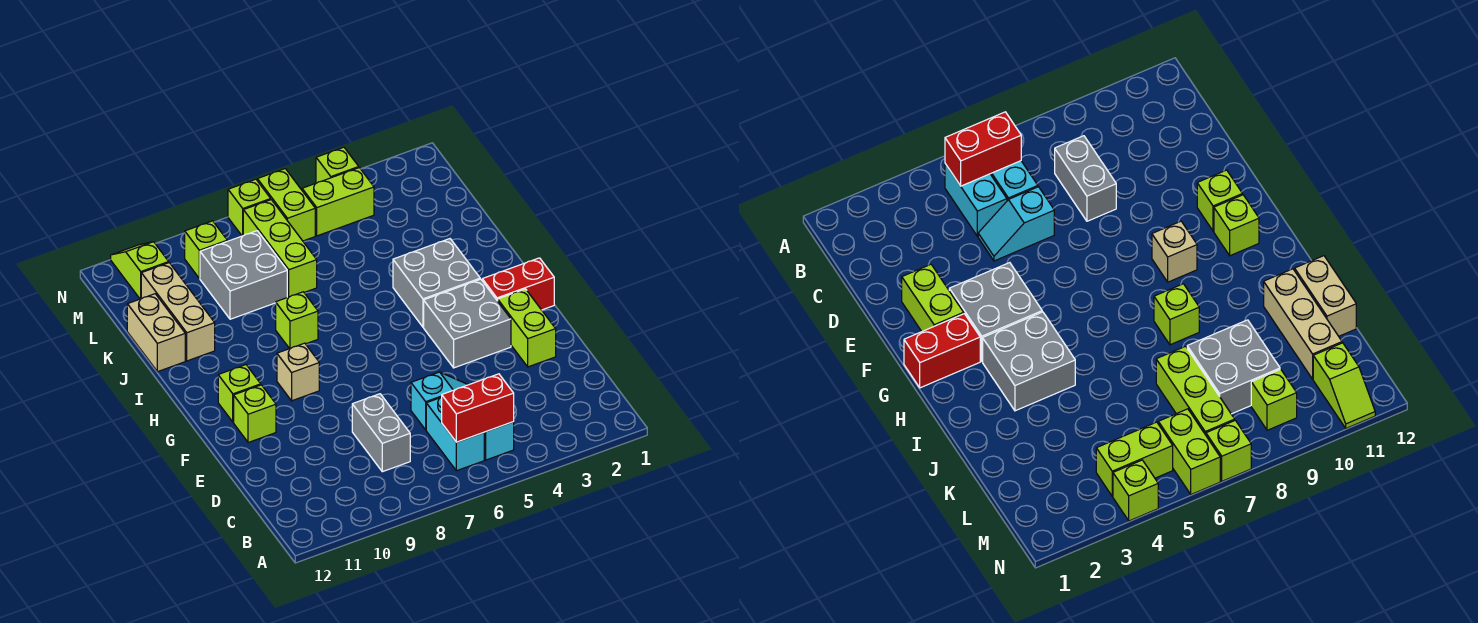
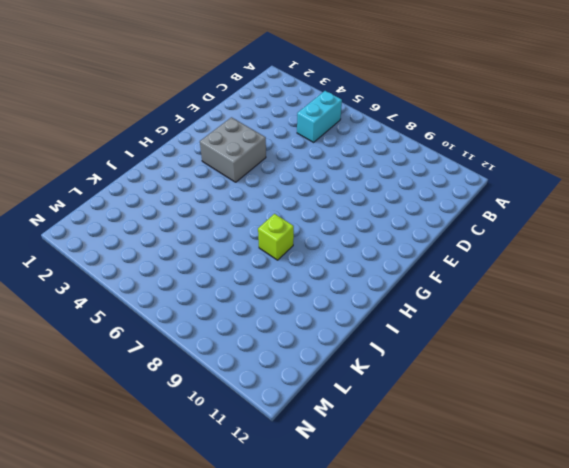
none -> cyan 1x2 brick [426,397,484,471]
none -> grey 1x2 brick [352,394,410,472]
none -> cyan 1x2 slope [411,372,468,430]

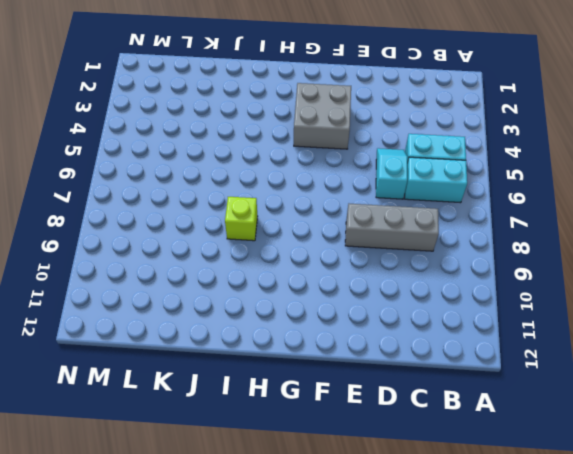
grey 1x3 brick [345,204,439,251] -> grey 1x2 brick [352,394,410,472]
none -> lime 1x2 brick [498,289,556,367]
none -> lime 1x1 brick [234,385,276,443]
none -> red 1x2 brick [482,258,554,310]

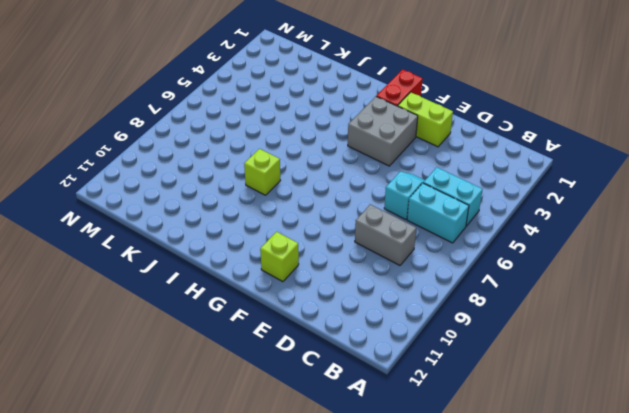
none -> tan 1x1 brick [277,343,319,401]
none -> lime 1x1 brick [218,365,261,422]
none -> grey 2x2 brick [393,239,480,327]

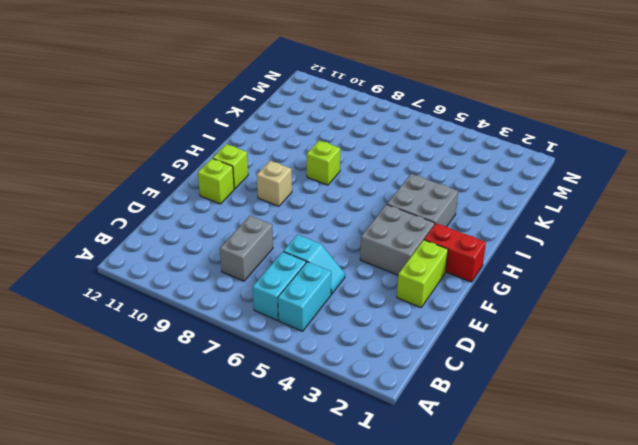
none -> tan 1x3 brick [141,263,215,361]
none -> tan 1x2 brick [127,294,185,372]
none -> lime 1x3 brick [243,200,317,297]

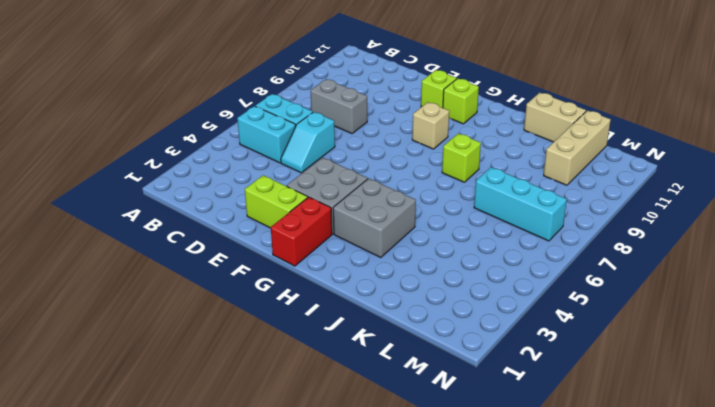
cyan 1x3 brick [474,167,567,241] -> lime 1x3 brick [243,200,317,297]
tan 1x3 brick [544,111,611,185] -> tan 1x3 brick turned to [141,263,215,361]
none -> grey 2x2 brick [200,231,287,319]
none -> lime 1x2 brick [302,168,374,236]
none -> lime 1x2 brick [257,169,315,241]

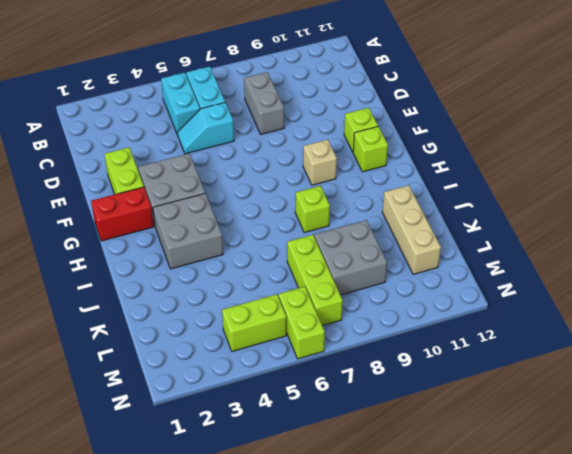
none -> tan 1x2 brick [127,294,185,372]
none -> lime 1x1 brick [185,221,227,279]
none -> lime 1x2 slope [111,242,169,299]

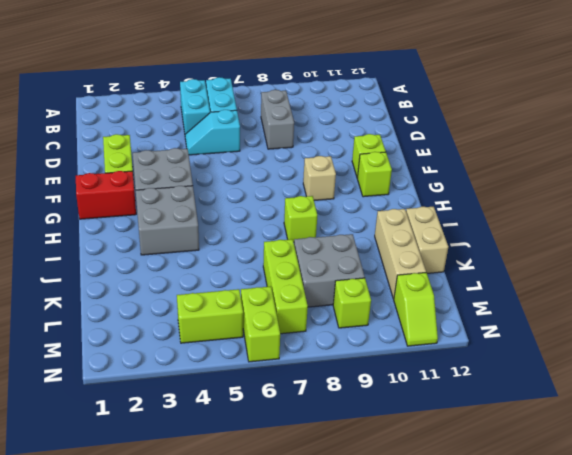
none -> lime 1x1 brick [316,147,359,183]
none -> lime 1x1 brick [228,179,271,236]
none -> red 1x2 brick [442,374,514,442]

